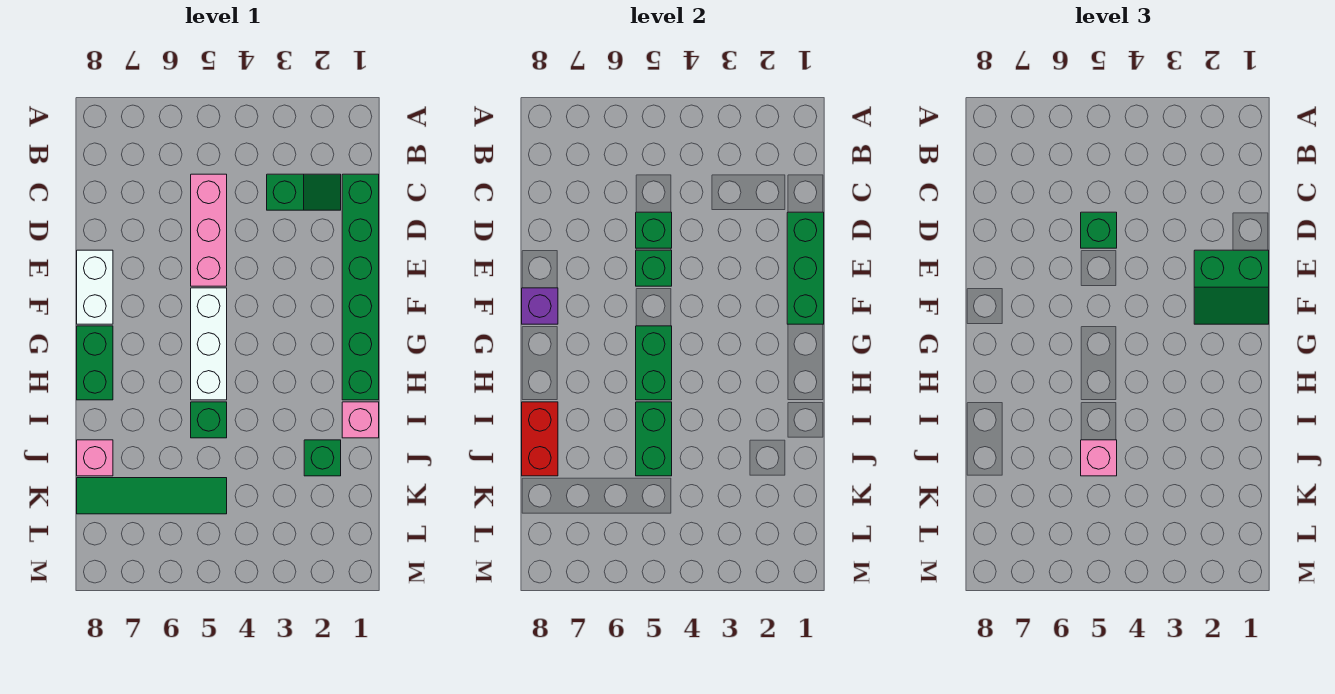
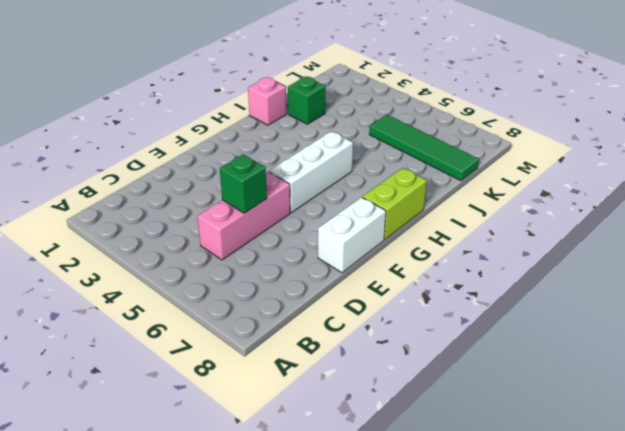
lime 1x2 brick [362,168,426,240] -> green 1x2 brick [77,326,113,400]
none -> green 1x6 brick [342,174,379,400]
none -> green 1x2 slope [267,174,341,210]
none -> green 1x1 brick [191,402,227,438]

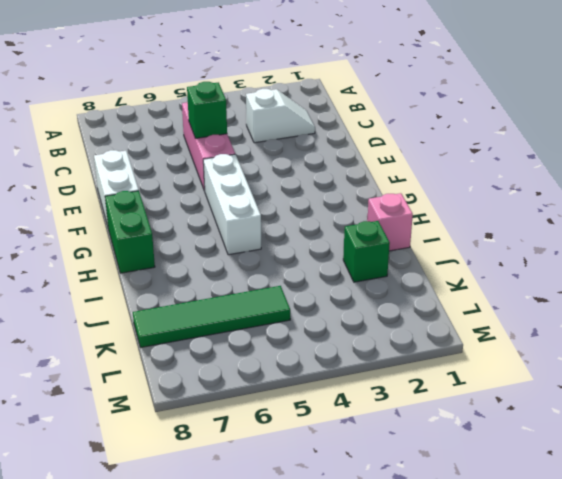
white 1x2 slope [246,89,315,143] -> green 1x2 slope [267,174,341,210]
none -> green 1x6 brick [342,174,379,400]
none -> green 1x1 brick [191,402,227,438]
none -> pink 1x1 brick [77,440,113,476]

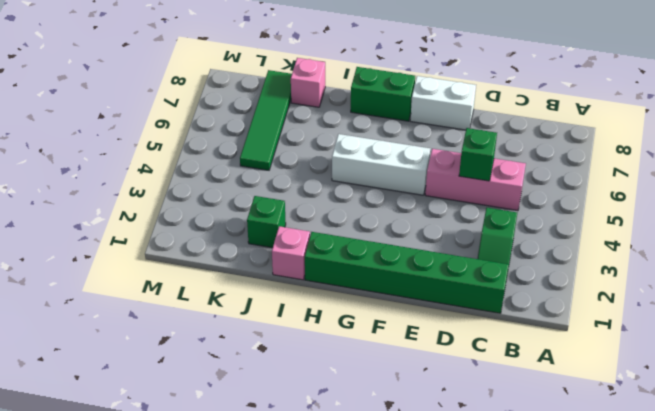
none -> green 1x1 brick [191,402,227,438]
none -> green 1x3 brick [787,212,824,324]
none -> green 1x1 brick [636,250,672,286]

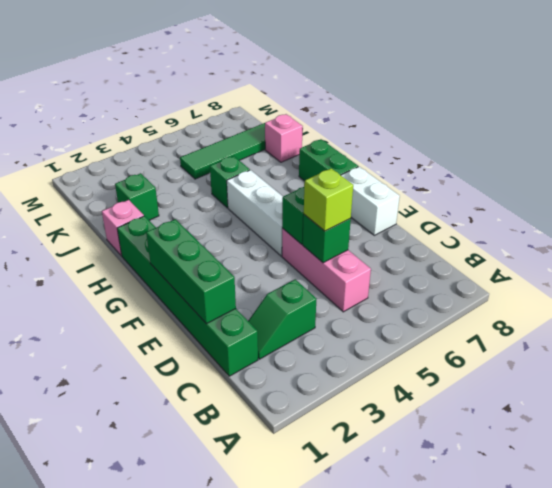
lime 1x1 brick [304,168,353,231] -> green 1x1 brick [1081,212,1117,248]
none -> purple 1x1 brick [522,288,558,324]
none -> green 1x2 brick [636,326,672,400]
none -> green 1x2 brick [636,402,672,476]

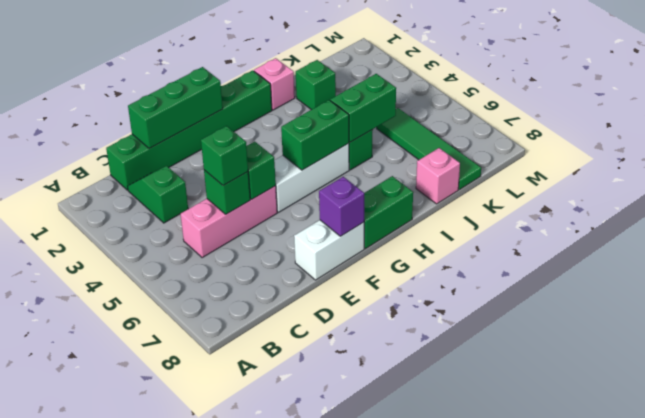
none -> red 1x2 brick [522,402,558,476]
none -> green 2x2 slope [1194,250,1269,324]
none -> pink 1x1 brick [1081,440,1117,476]

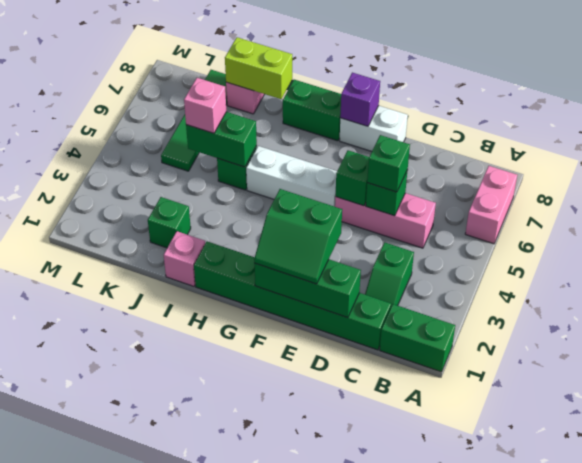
green 1x2 brick [380,304,455,372] -> green 1x2 brick moved to [636,326,672,400]
pink 1x2 brick [465,166,517,244] -> none
green 2x2 slope [254,189,342,284] -> green 2x2 slope turned to [1194,250,1269,324]
lime 1x2 brick [225,37,292,99] -> red 1x2 brick [522,402,558,476]

